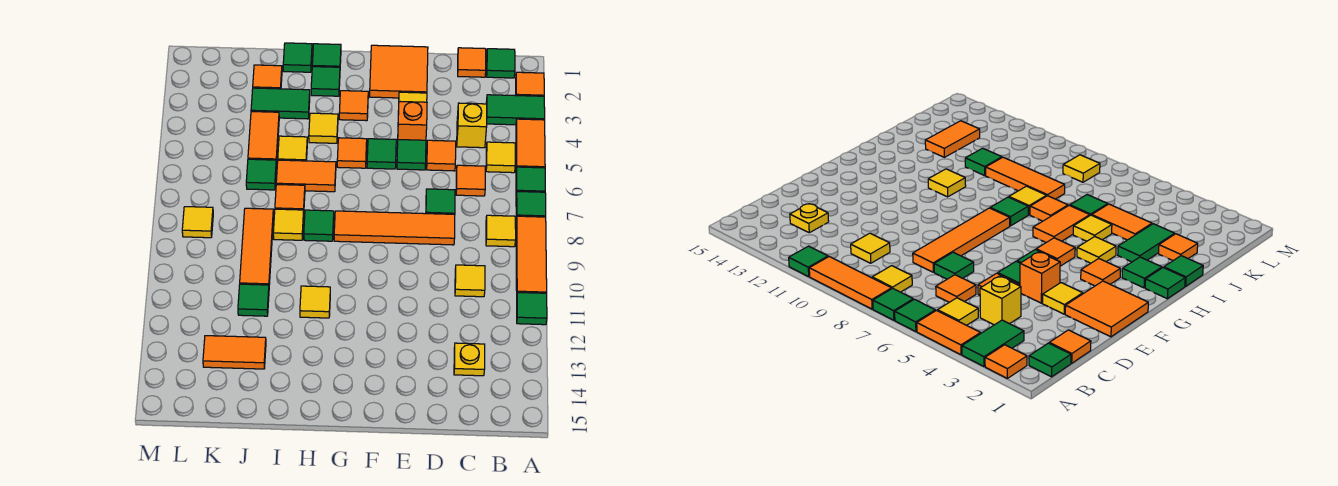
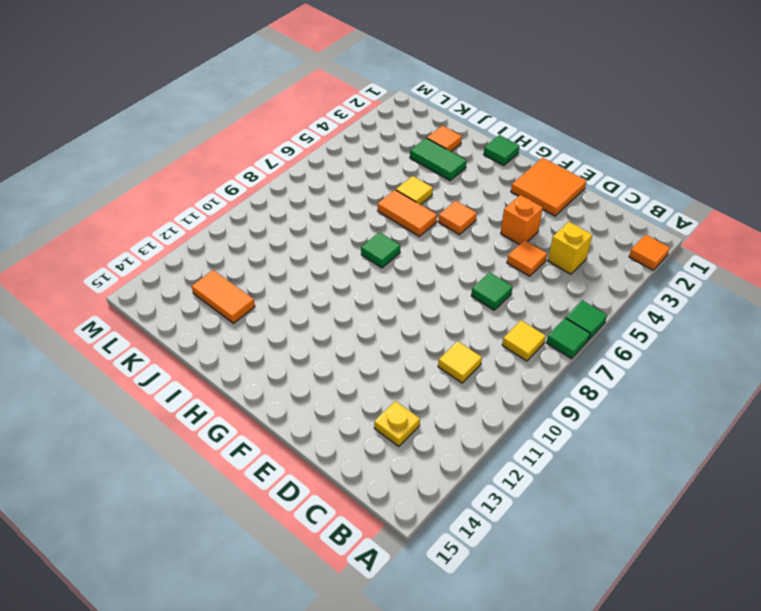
none -> green 1x2 tile [486,95,545,125]
none -> orange 1x2 tile [516,119,545,169]
none -> orange 1x3 tile [516,216,547,293]
none -> green 1x1 tile [517,293,547,325]

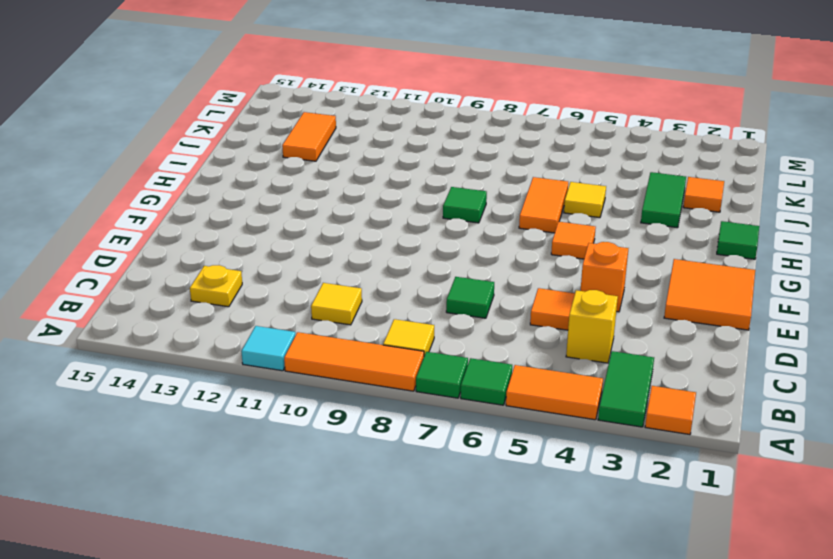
cyan 1x1 tile [241,326,296,371] -> green 1x1 tile [517,293,547,325]
none -> green 1x1 tile [487,49,515,78]
none -> yellow 1x1 tile [486,142,515,173]
none -> orange 1x1 tile [458,48,486,77]
none -> orange 1x1 tile [456,165,485,196]

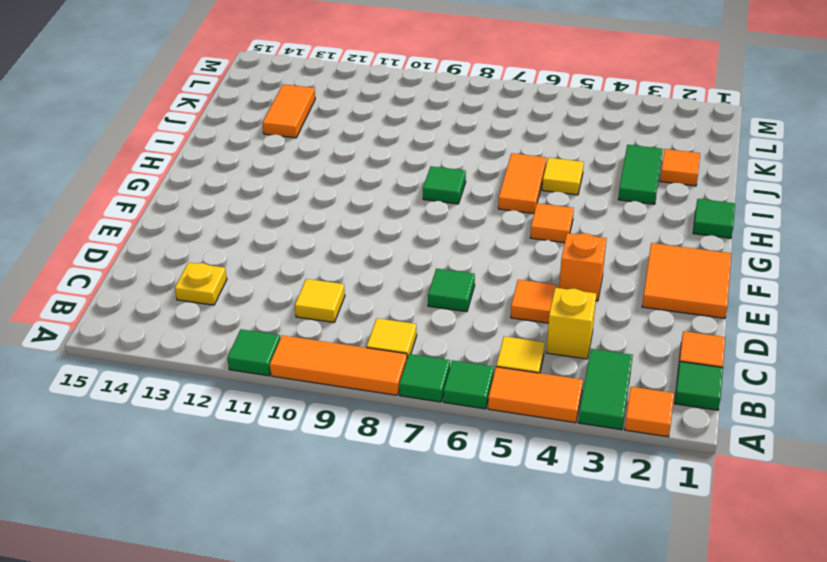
none -> orange 1x1 tile [456,165,485,196]
none -> orange 1x4 tile [334,211,455,245]
none -> yellow 1x1 tile [399,92,427,102]
none -> green 1x1 tile [397,140,426,170]

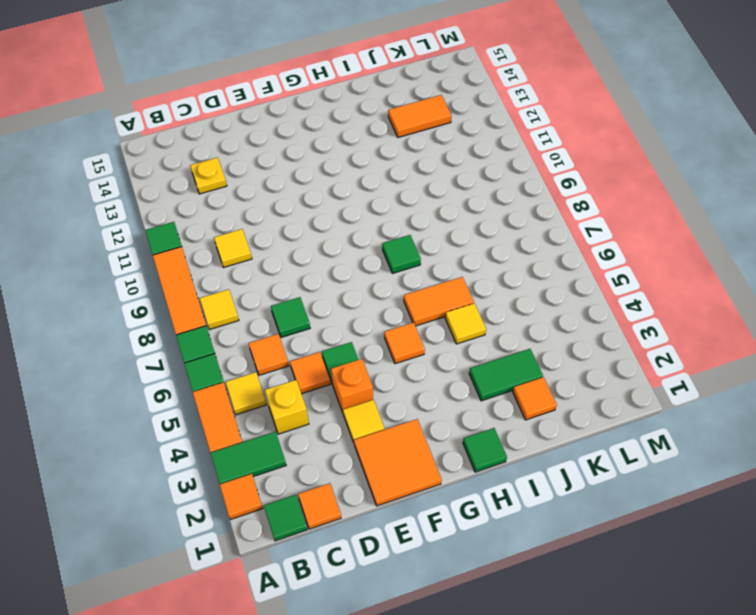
none -> orange 1x4 tile [334,211,455,245]
none -> green 1x1 tile [367,139,396,169]
none -> orange 1x1 tile [339,91,368,121]
none -> green 1x1 tile [311,67,340,96]

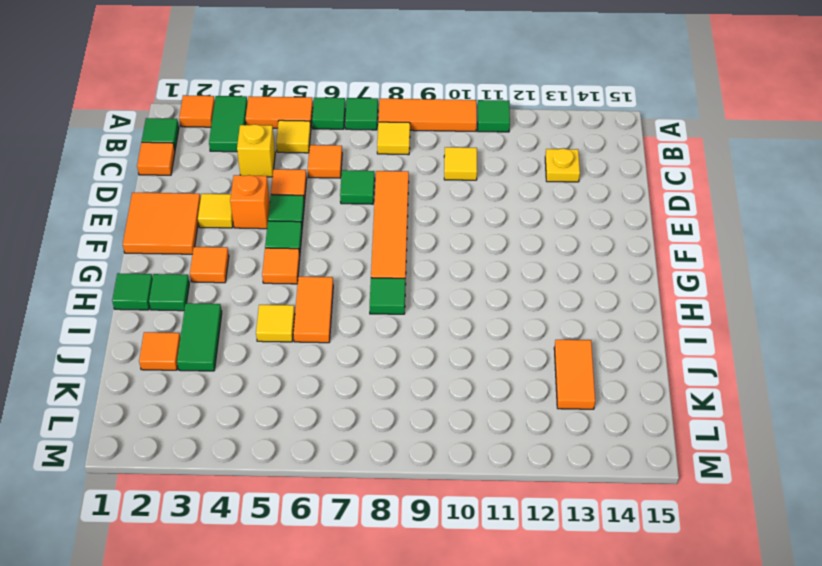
none -> yellow 1x1 tile [309,113,338,143]
none -> yellow 1x1 tile [300,286,330,318]
none -> green 1x1 tile [283,43,312,72]
none -> orange 1x1 tile [275,185,305,210]

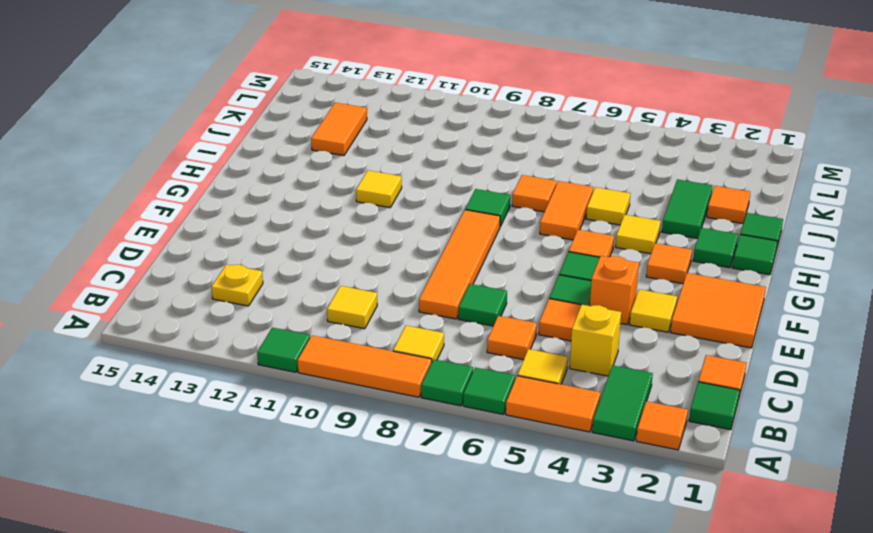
none -> yellow 1x1 tile [273,209,304,240]
none -> orange 1x2 tile [248,112,279,164]
none -> green 1x1 tile [246,159,276,190]
none -> orange 1x3 tile [240,208,274,285]

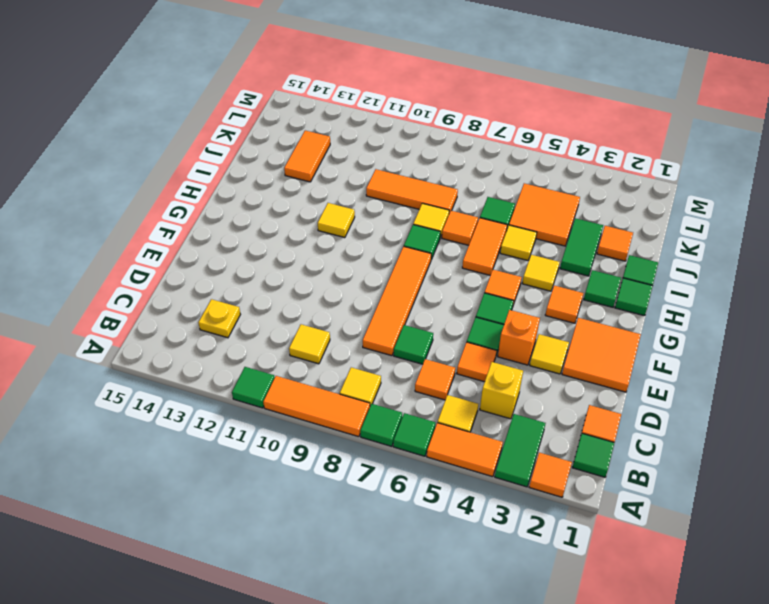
orange 2x2 tile [509,183,580,246] -> orange 1x2 tile [248,112,279,164]
none -> green 1x1 tile [238,284,269,316]
none -> yellow 1x1 tile [182,207,213,238]

